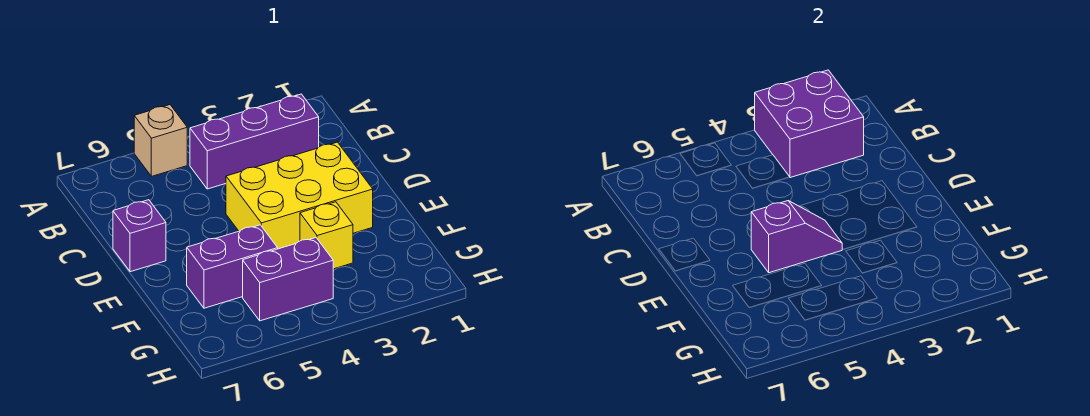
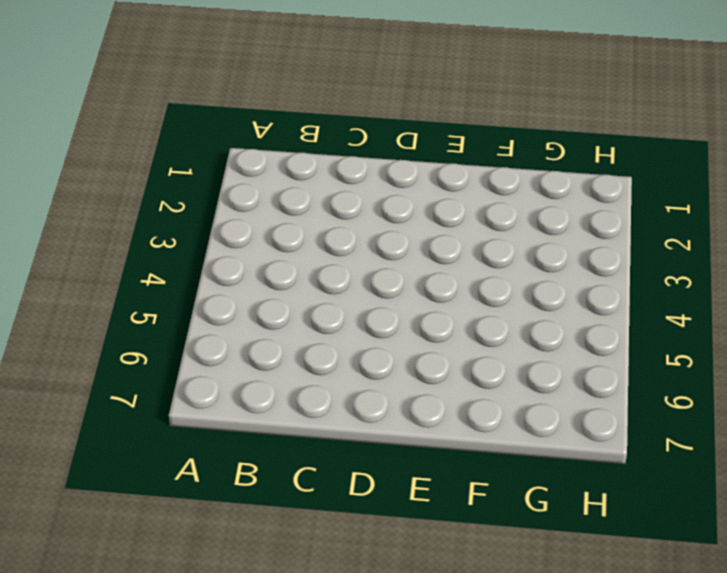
none -> tan 1x1 brick [134,105,187,176]
none -> purple 1x3 brick [190,94,319,189]

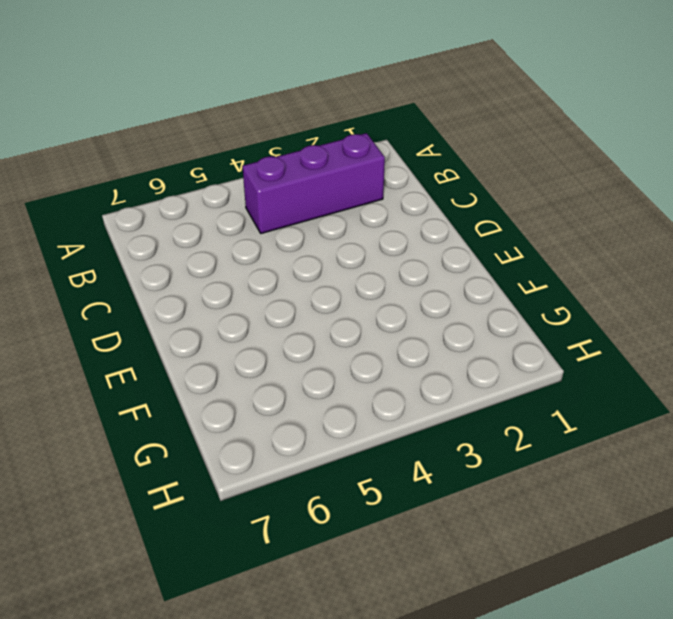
none -> tan 1x1 brick [134,105,187,176]
none -> yellow 2x3 brick [226,142,373,249]

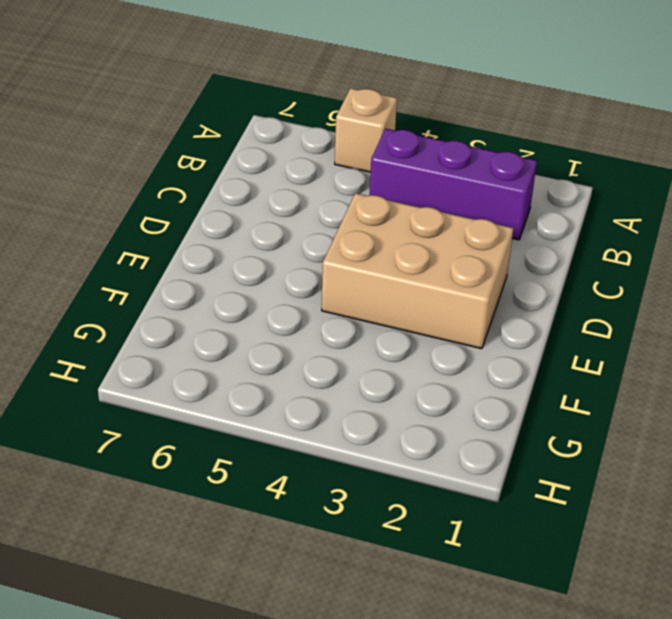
tan 2x3 brick [322,193,513,349] -> yellow 2x3 brick [226,142,373,249]
none -> purple 1x1 brick [113,200,166,272]
none -> yellow 1x1 brick [300,202,353,269]

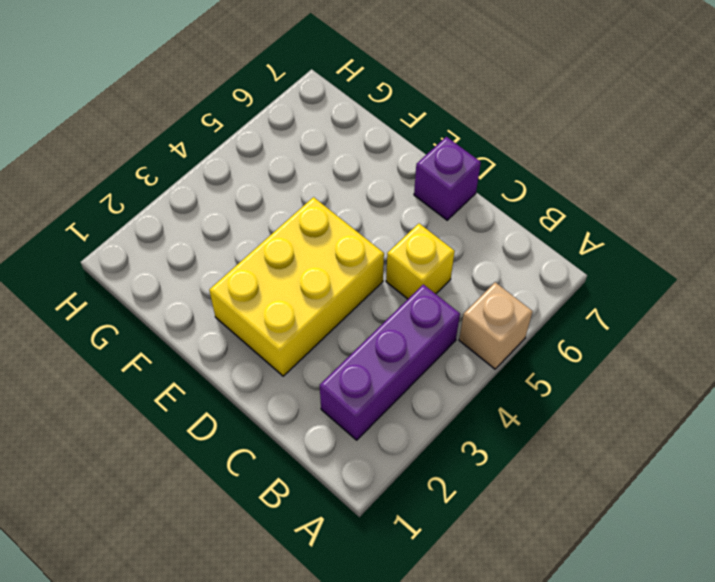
yellow 1x1 brick [386,224,455,299] -> yellow 1x1 brick moved to [300,202,353,269]
none -> purple 1x2 brick [187,225,278,308]
none -> purple 1x2 brick [243,238,333,321]

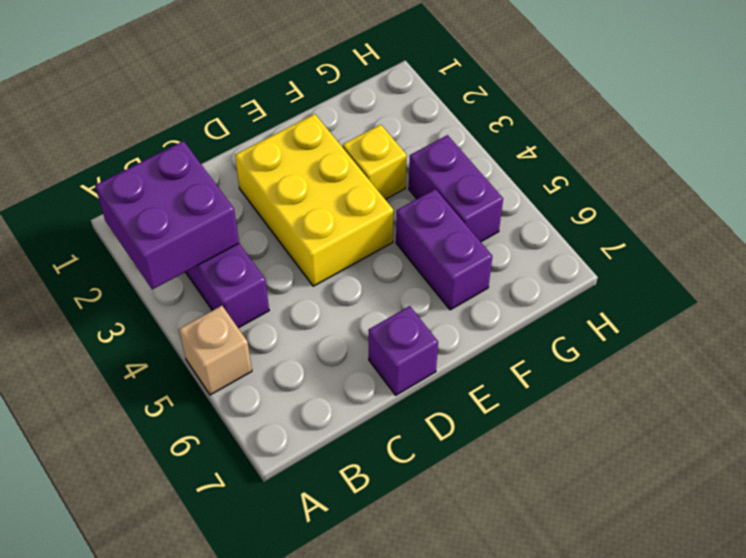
none -> purple 1x2 slope [751,201,842,273]

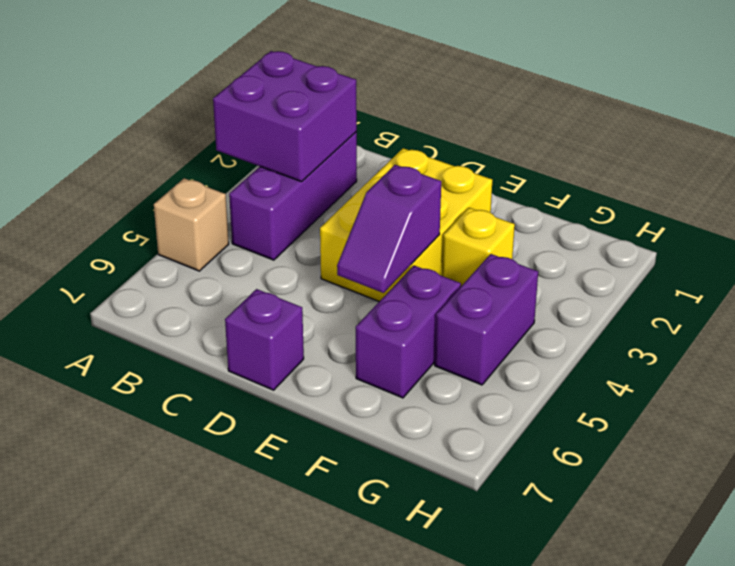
purple 1x2 slope [337,165,441,293] -> purple 1x2 slope turned to [751,201,842,273]

